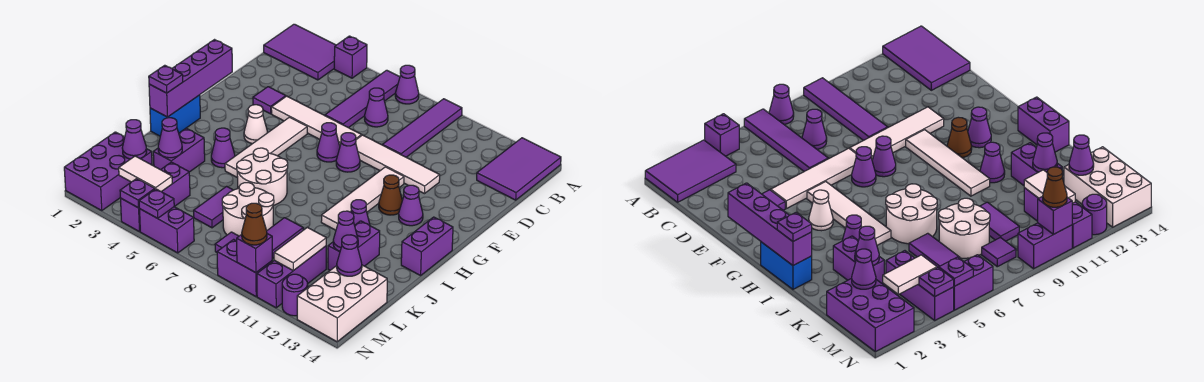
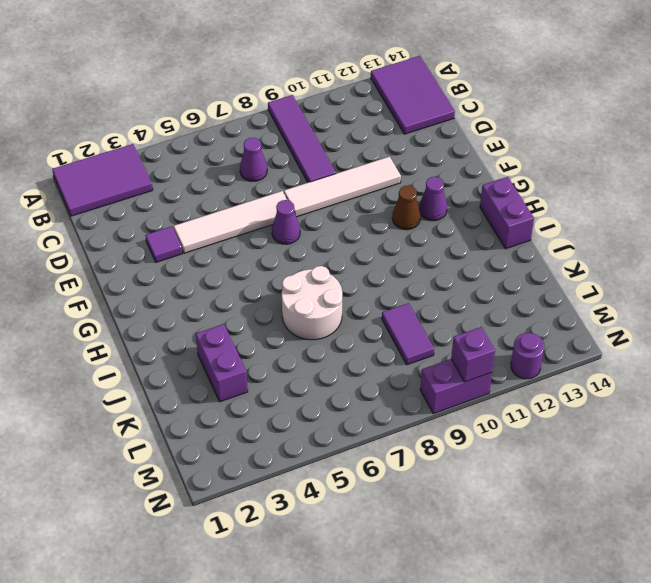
none -> purple 1x1 brick [334,36,367,78]
none -> purple 1x4 tile [325,70,400,128]
none -> purple 1x1 cone [395,65,419,104]
none -> white 1x4 tile [225,117,307,178]

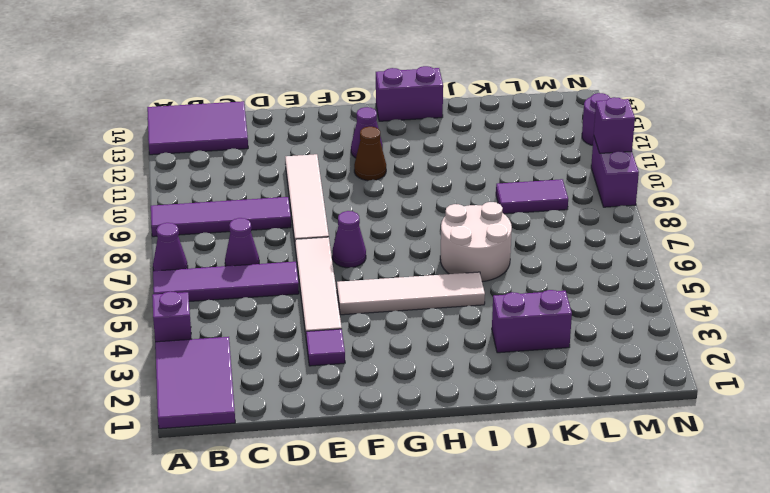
none -> purple 1x1 cone [336,133,360,172]
none -> white 1x4 tile [321,167,404,230]
none -> white 1x1 cone [244,105,268,144]
none -> blue 1x2 brick [150,95,200,136]

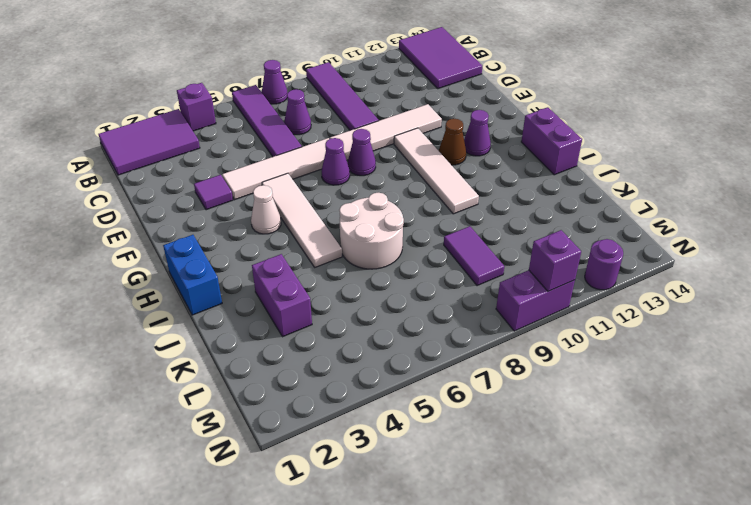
none -> purple 1x1 cone [211,128,235,168]
none -> purple 1x1 cone [351,200,370,226]
none -> purple 1x2 brick [328,221,380,270]
none -> purple 1x2 tile [194,186,233,228]

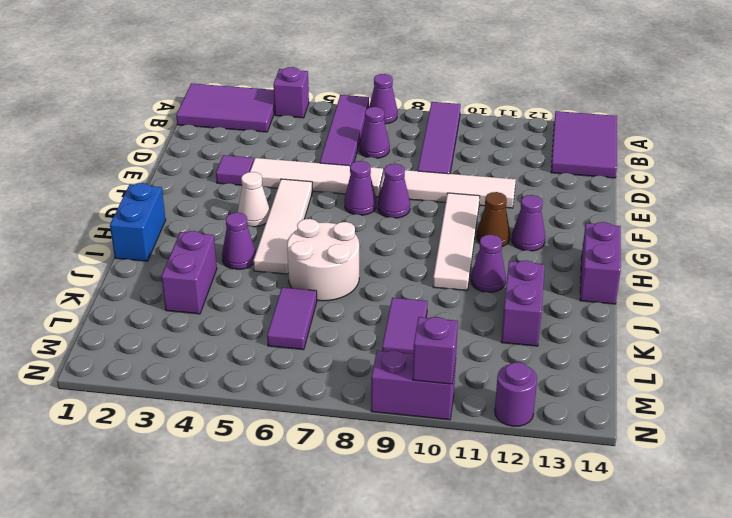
none -> white 2x2 round brick [222,183,274,236]
none -> purple 2x3 brick [64,132,152,211]
none -> purple 1x3 brick [121,162,190,232]
none -> purple 1x3 brick [257,246,326,308]

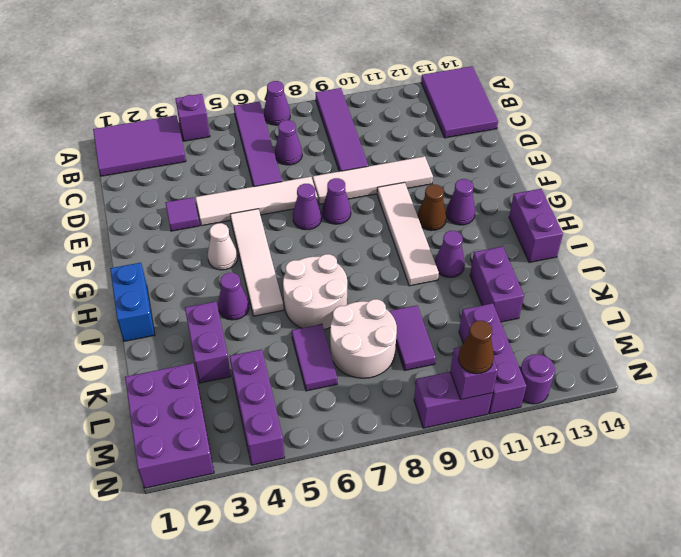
none -> white 2x3 brick [297,265,387,342]
none -> purple 1x1 tile [215,232,239,252]
none -> purple 1x2 brick [140,207,194,253]
none -> purple 1x4 brick [149,40,232,117]

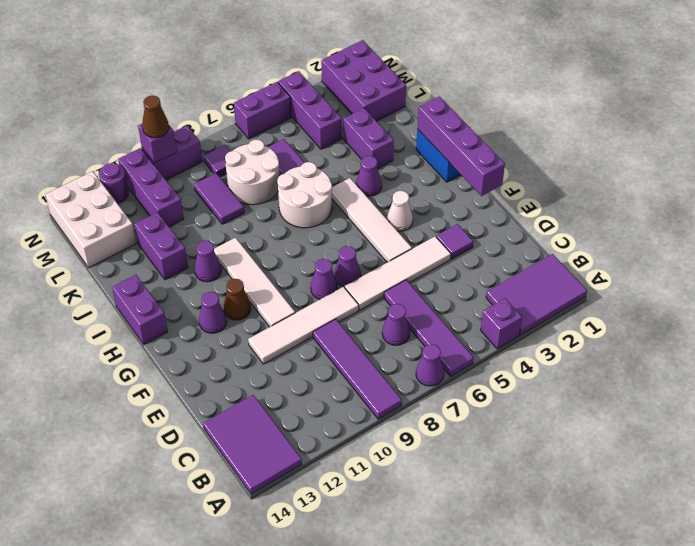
none -> purple 1x1 cone [158,118,182,158]
none -> purple 1x1 cone [333,211,358,251]
none -> purple 1x1 cone [122,120,147,159]
none -> white 1x2 tile [274,227,326,271]

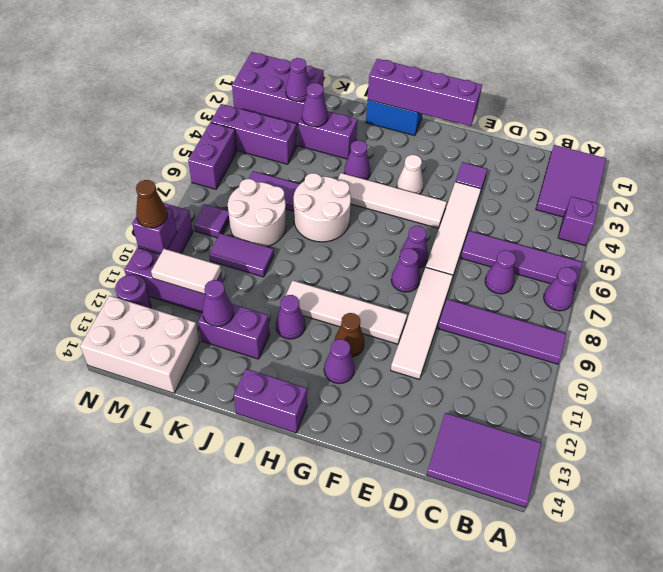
none -> purple 1x1 cone [337,235,362,276]
none -> white 1x2 tile [119,156,172,192]
none -> purple 1x1 plate [120,179,155,208]
none -> purple 1x1 plate [139,189,174,218]

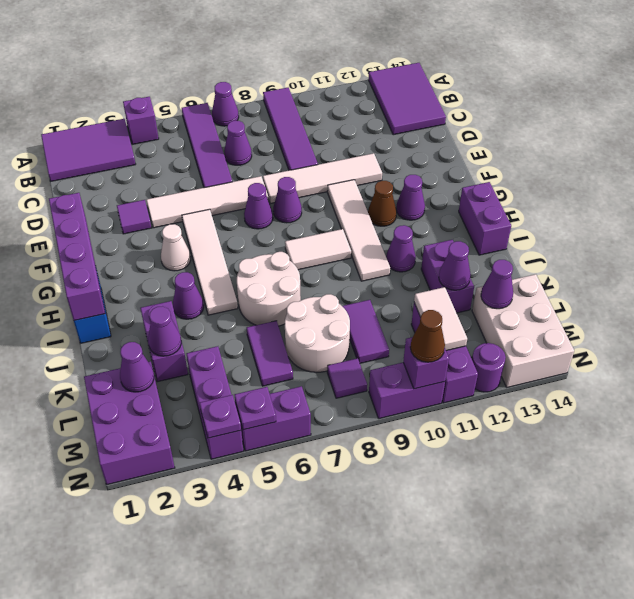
white 1x2 tile [285,229,351,270] -> white 1x2 tile moved to [119,156,172,192]
none -> purple 1x1 plate [149,65,183,93]

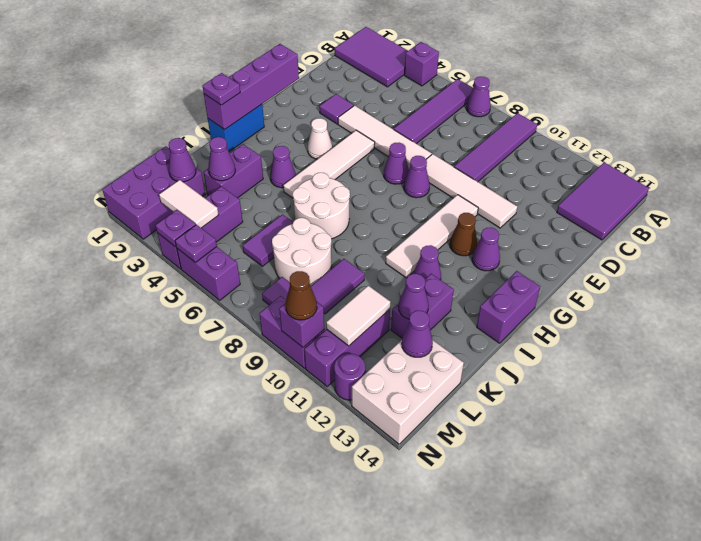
none -> purple 1x1 cone [365,88,388,127]

